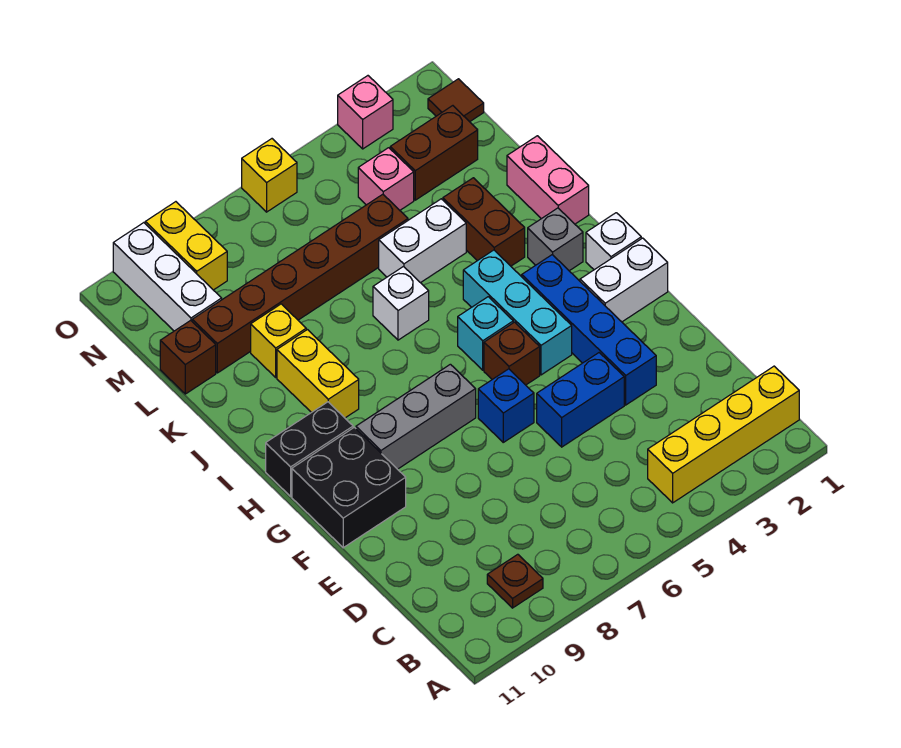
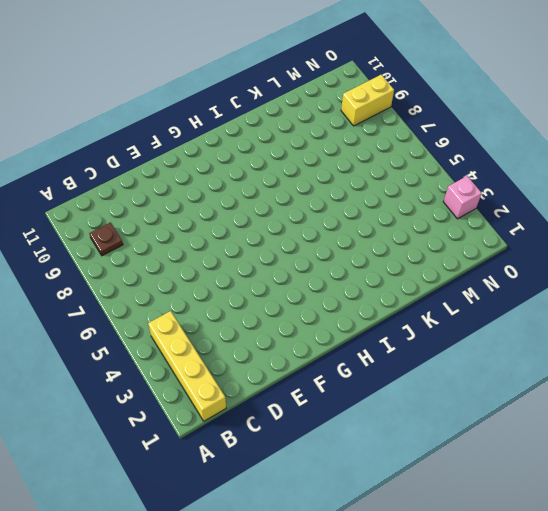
none -> blue 1x4 brick [522,255,656,405]
none -> blue 1x2 brick [537,353,624,447]
none -> blue 1x1 brick [478,369,534,442]

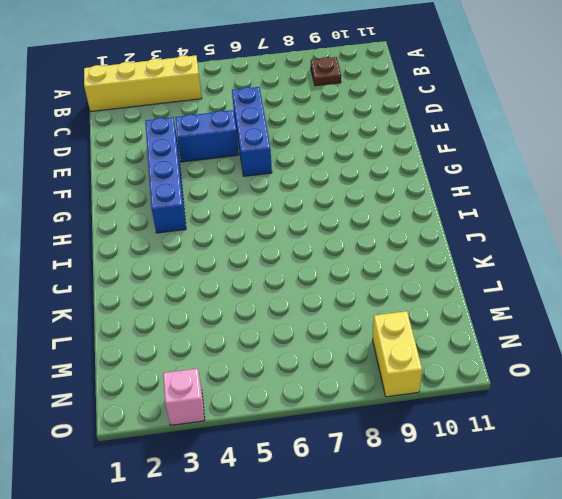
blue 1x3 brick [232,87,272,176] -> blue 1x1 brick [478,369,534,442]
none -> black 2x2 brick [292,427,406,548]
none -> white 1x2 brick [580,238,668,322]
none -> cyan 1x3 brick [463,250,572,375]

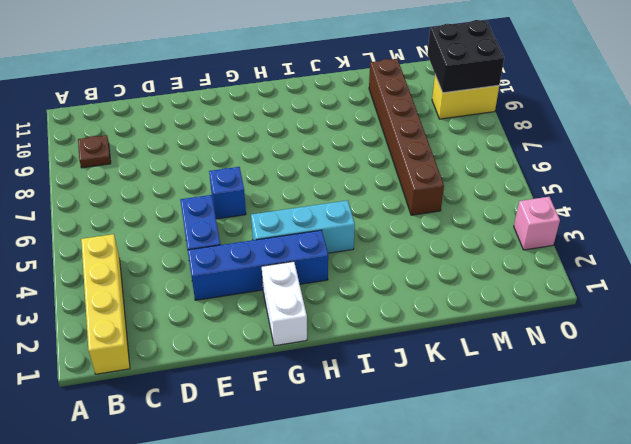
black 2x2 brick [427,20,504,93] -> black 2x2 brick moved to [292,427,406,548]
none -> brown 1x1 brick [484,322,540,385]
none -> grey 1x3 brick [356,364,476,469]
none -> white 1x1 brick [586,213,641,270]

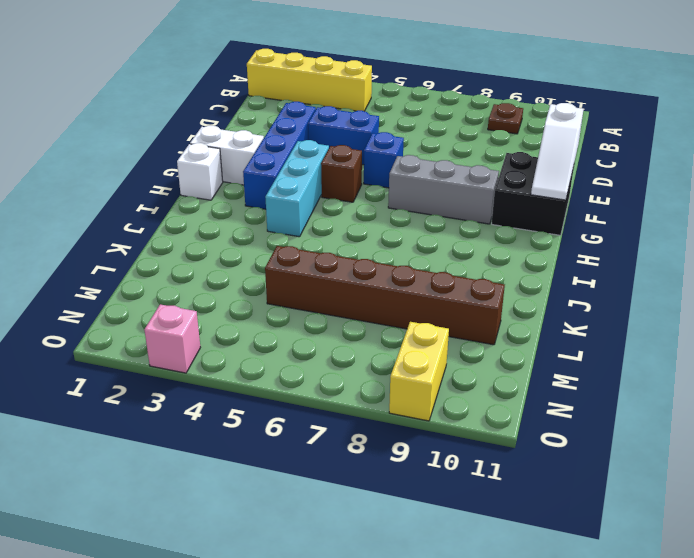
white 1x3 slope [531,103,584,200] -> none
none -> cyan 1x1 brick [458,297,513,370]
none -> black 1x2 brick [266,402,353,496]
none -> grey 1x1 brick [528,208,583,271]

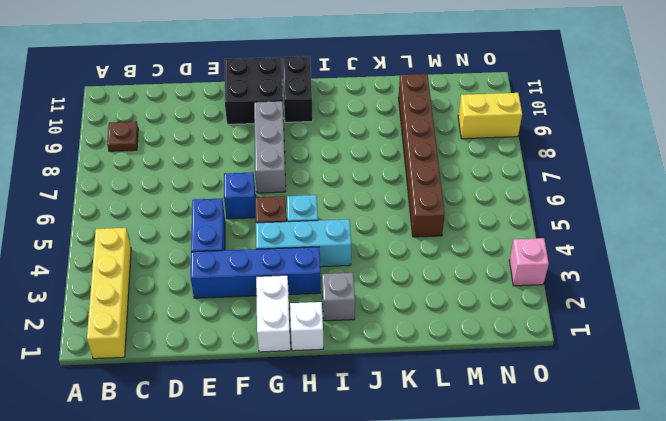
none -> yellow 1x2 brick [277,330,359,418]
none -> pink 1x2 brick [507,136,589,224]
none -> brown 1x2 brick [443,178,525,266]

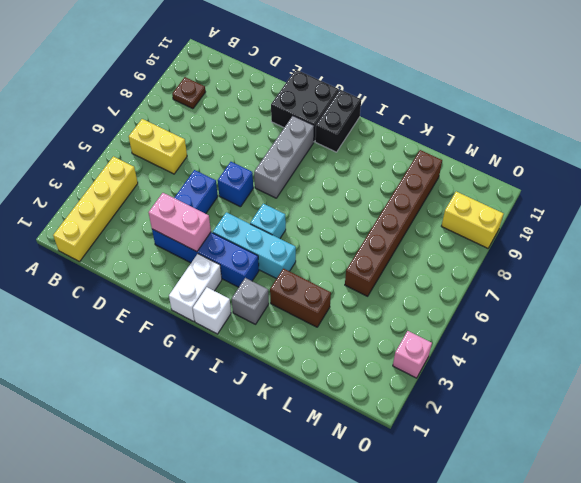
yellow 1x2 brick [129,119,187,174] -> yellow 1x2 brick moved to [277,330,359,418]
pink 1x2 brick [149,193,211,252] -> pink 1x2 brick moved to [507,136,589,224]
none -> brown 1x1 brick [484,322,540,385]
none -> white 1x1 brick [373,267,429,340]
none -> white 1x2 brick [379,199,466,283]

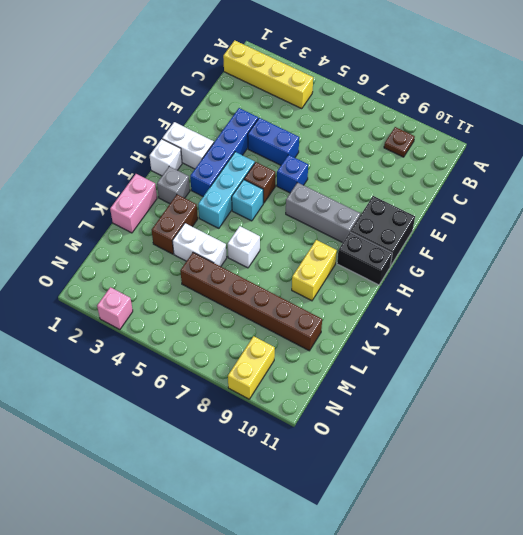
none -> yellow 1x1 brick [251,304,306,377]
none -> brown 1x1 brick [160,320,216,394]
none -> brown 1x2 brick [390,106,478,200]

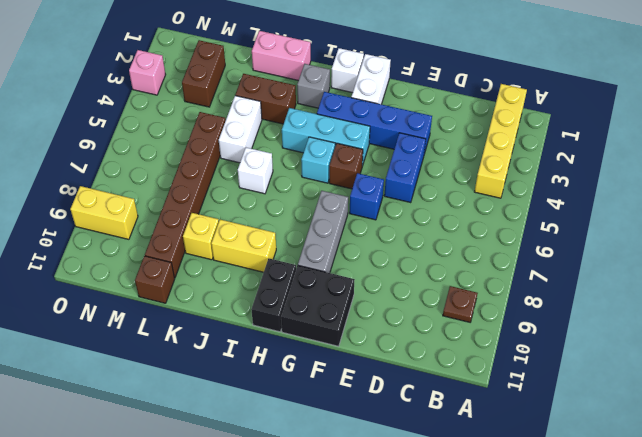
none -> pink 1x1 brick [358,148,414,210]
none -> white 1x3 brick [113,223,222,331]
none -> brown 1x1 tile [428,79,484,122]

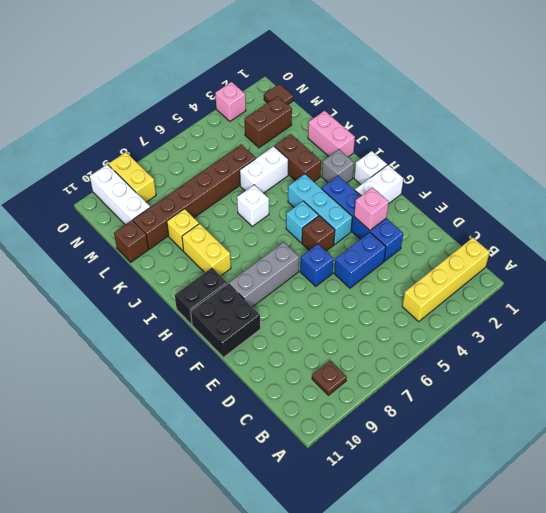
pink 1x1 brick [354,188,389,230] -> pink 1x1 brick moved to [358,148,414,210]
none -> yellow 1x1 brick [242,139,297,212]

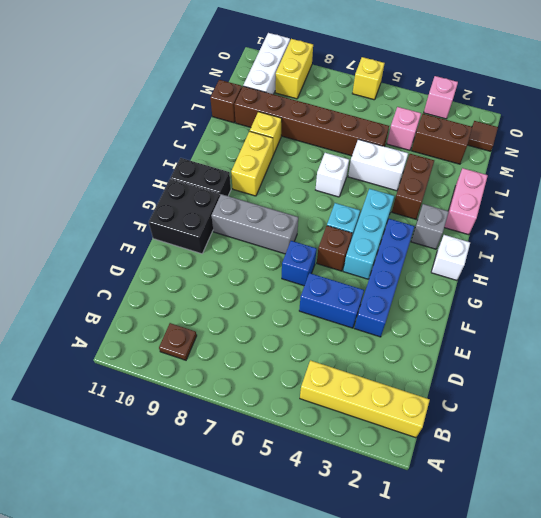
none -> white 1x2 brick [580,238,668,322]

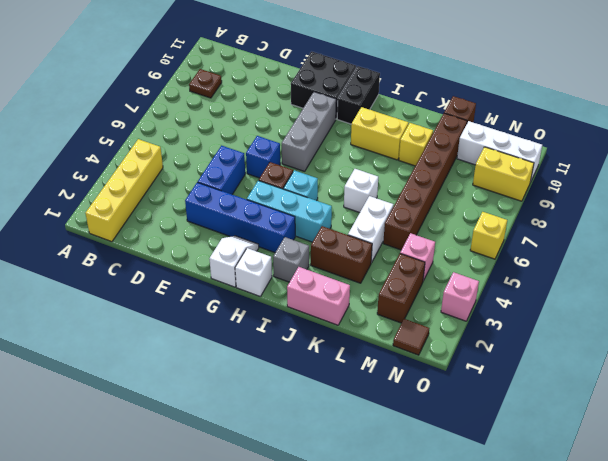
white 1x2 slope [209,236,259,287] -> white 1x2 brick [580,238,668,322]

